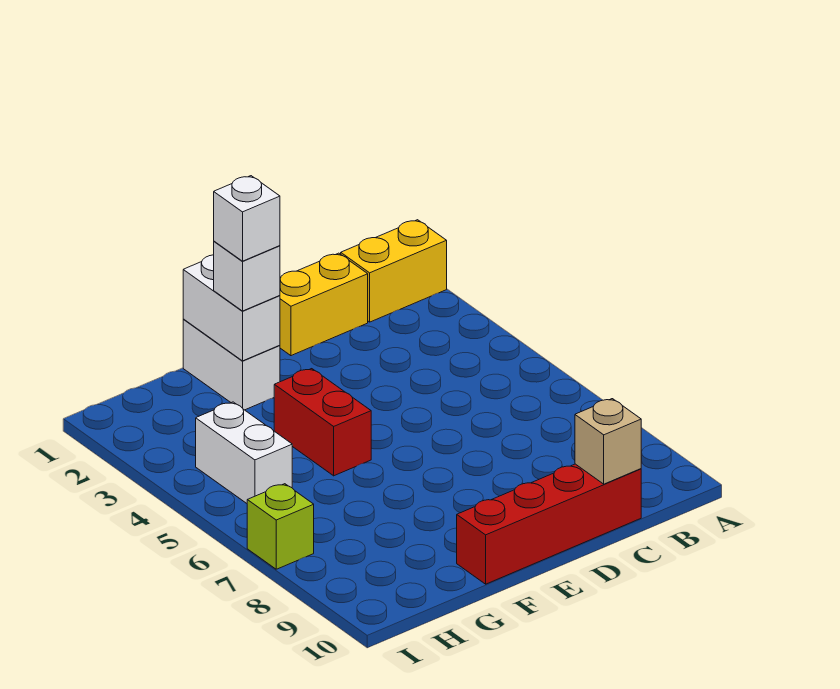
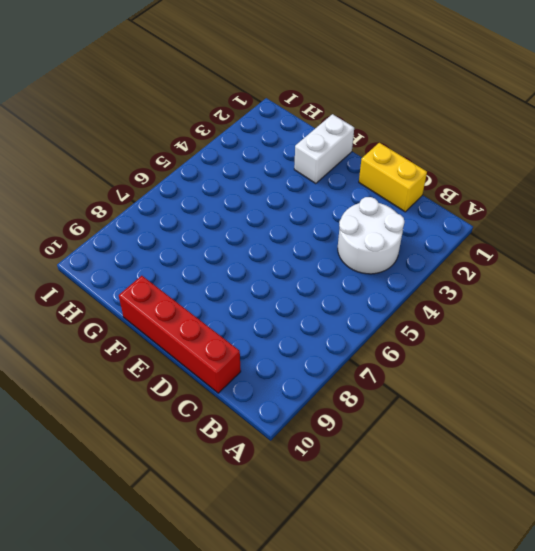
white 2x2 round brick [338,197,404,274] -> none
none -> yellow 1x2 brick [341,220,447,322]
none -> red 1x2 brick [274,369,371,476]

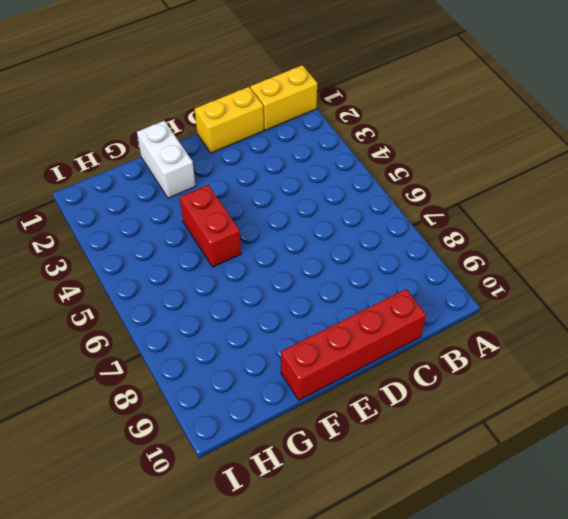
none -> white 1x2 brick [196,402,292,503]
none -> lime 1x1 brick [247,484,314,569]

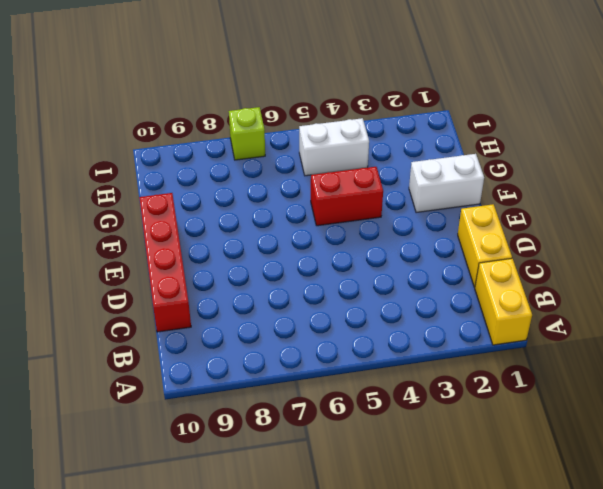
none -> tan 1x1 brick [575,399,641,484]
none -> white 1x2 brick [183,255,280,361]

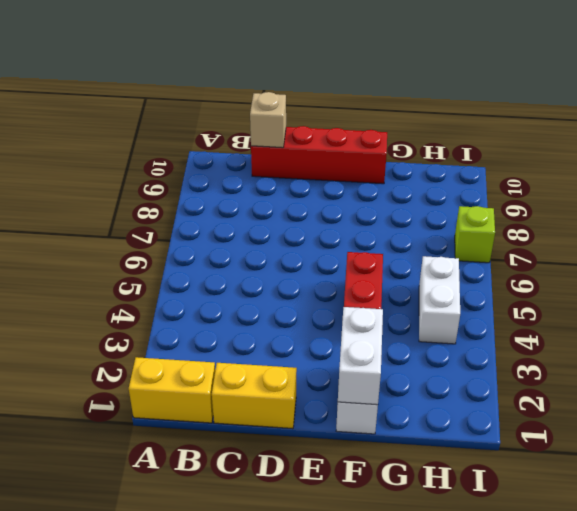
none -> white 1x1 brick [214,241,280,311]
none -> white 1x1 brick [214,176,280,261]

